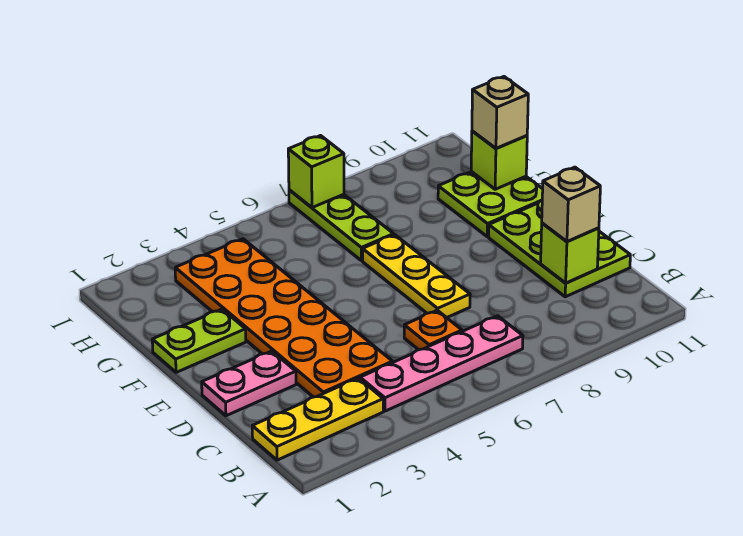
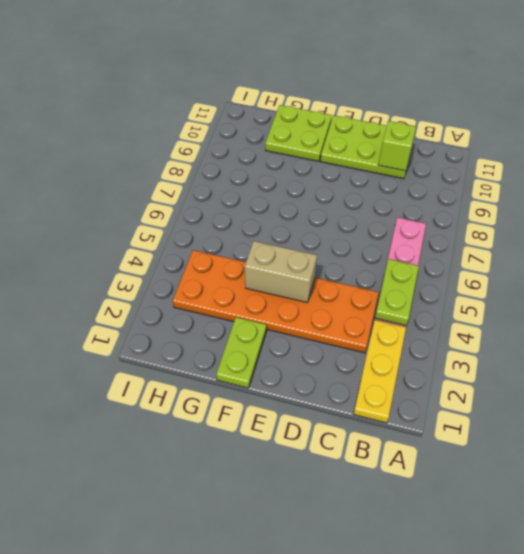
lime 1x2 plate [375,259,419,325] -> none
tan 1x2 brick [245,241,317,302] -> none
none -> orange 1x1 plate [404,310,462,350]
none -> pink 1x2 plate [202,351,296,416]
none -> yellow 1x3 plate [363,235,470,318]

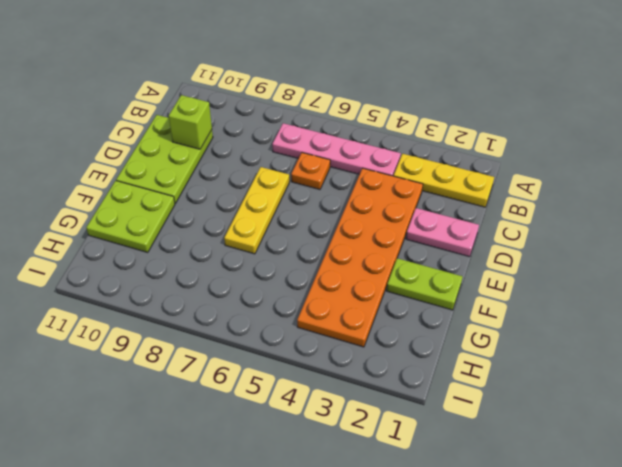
none -> lime 1x3 plate [289,190,394,261]
none -> lime 1x1 brick [471,131,527,189]
none -> lime 1x1 brick [288,136,344,208]

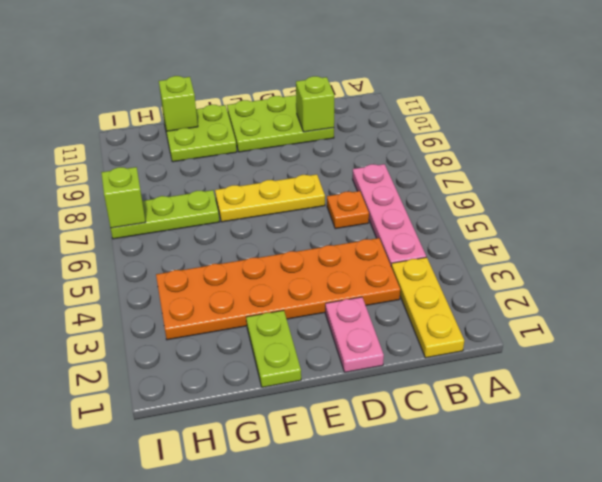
none -> tan 1x1 brick [542,167,600,241]
none -> tan 1x1 brick [472,77,528,148]

